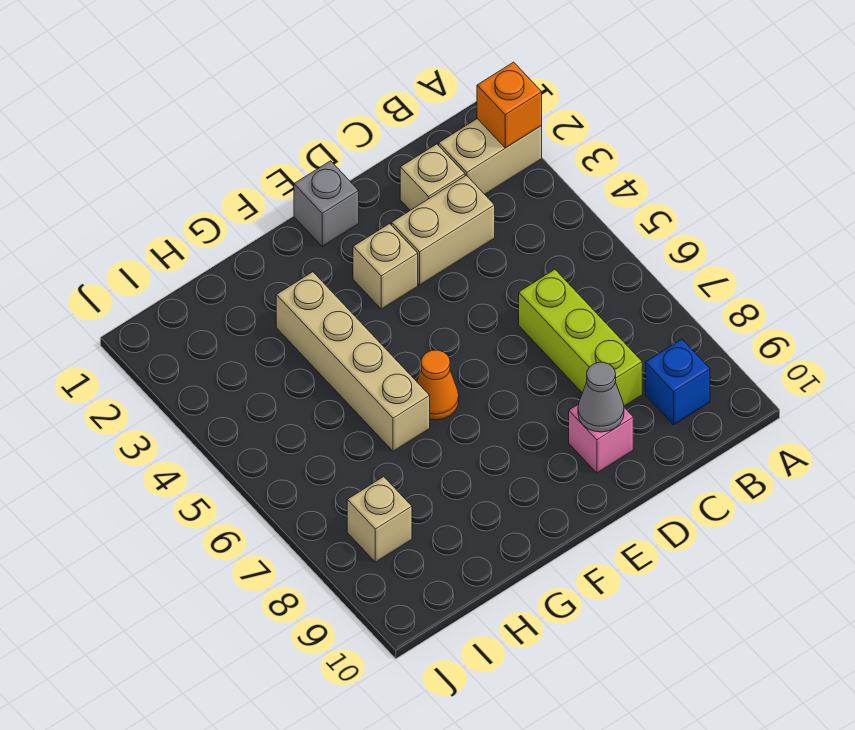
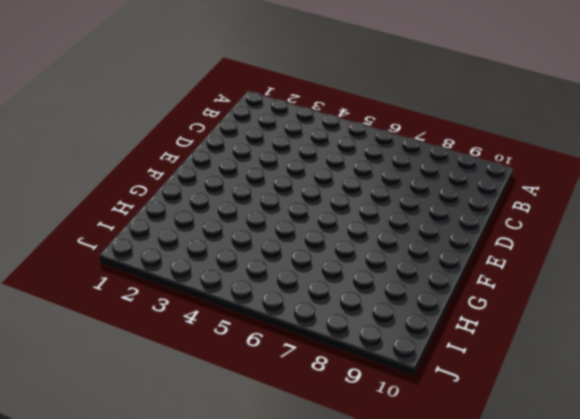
none -> tan 1x2 brick [439,119,542,194]
none -> blue 1x1 brick [646,339,710,425]
none -> tan 1x1 brick [400,144,465,210]

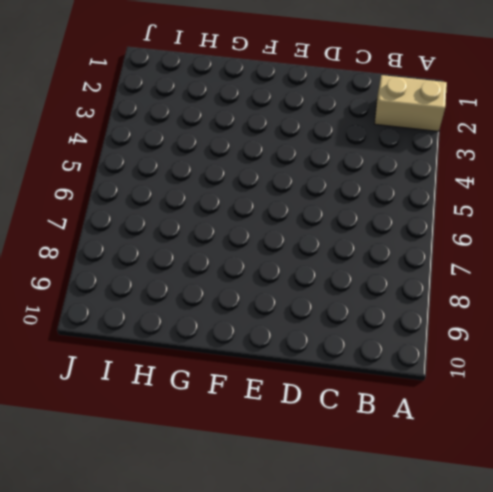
none -> blue 1x1 brick [646,339,710,425]
none -> tan 1x1 brick [400,144,465,210]
none -> tan 1x2 brick [392,175,495,285]

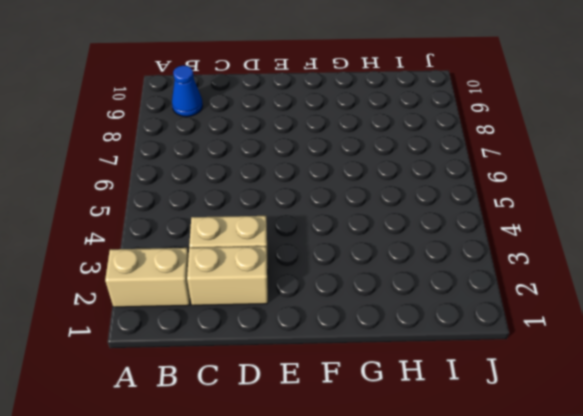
blue 1x1 cone [172,65,203,117] -> blue 1x1 brick [646,339,710,425]
tan 1x2 brick [187,246,268,305] -> tan 1x1 brick [400,144,465,210]
none -> lime 1x3 brick [519,269,642,406]
none -> pink 1x1 brick [569,404,633,473]
none -> grey 1x1 brick [294,161,359,246]

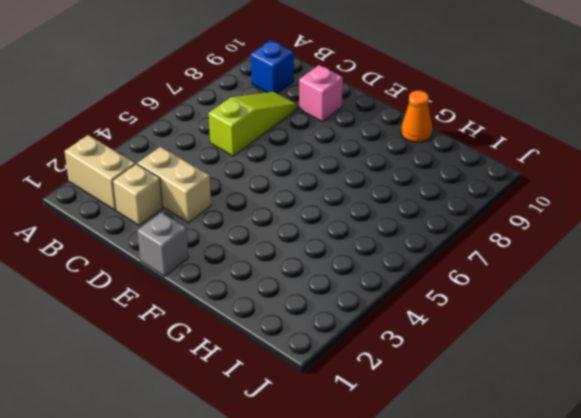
lime 1x3 slope [209,92,297,156] -> lime 1x3 brick [519,269,642,406]
orange 1x1 cone [401,91,433,142] -> orange 1x1 cone moved to [417,350,459,420]
none -> tan 1x1 brick [353,224,418,309]
none -> tan 1x4 brick [276,272,430,451]
none -> tan 1x1 brick [347,477,412,562]

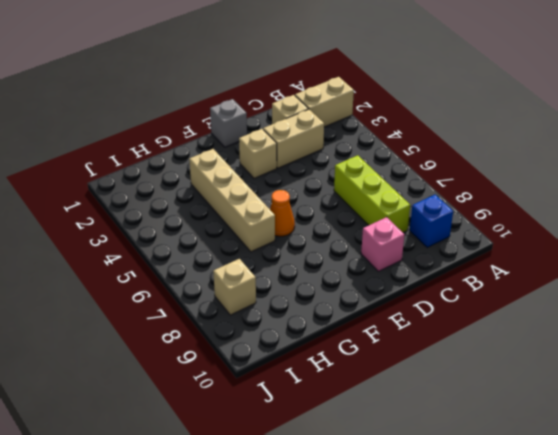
none -> orange 1x1 brick [477,62,542,148]
none -> grey 1x1 cone [578,362,624,432]

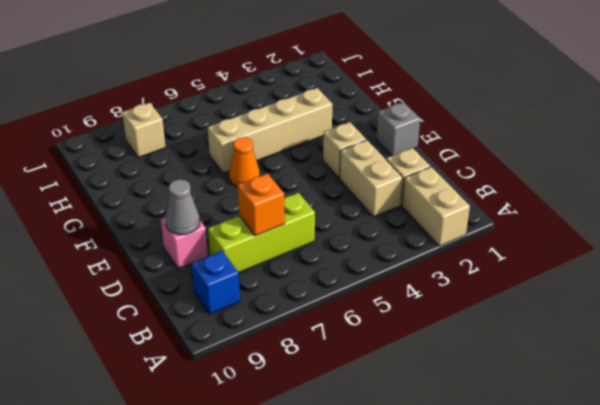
orange 1x1 brick [238,173,285,236] -> orange 1x1 brick moved to [477,62,542,148]

